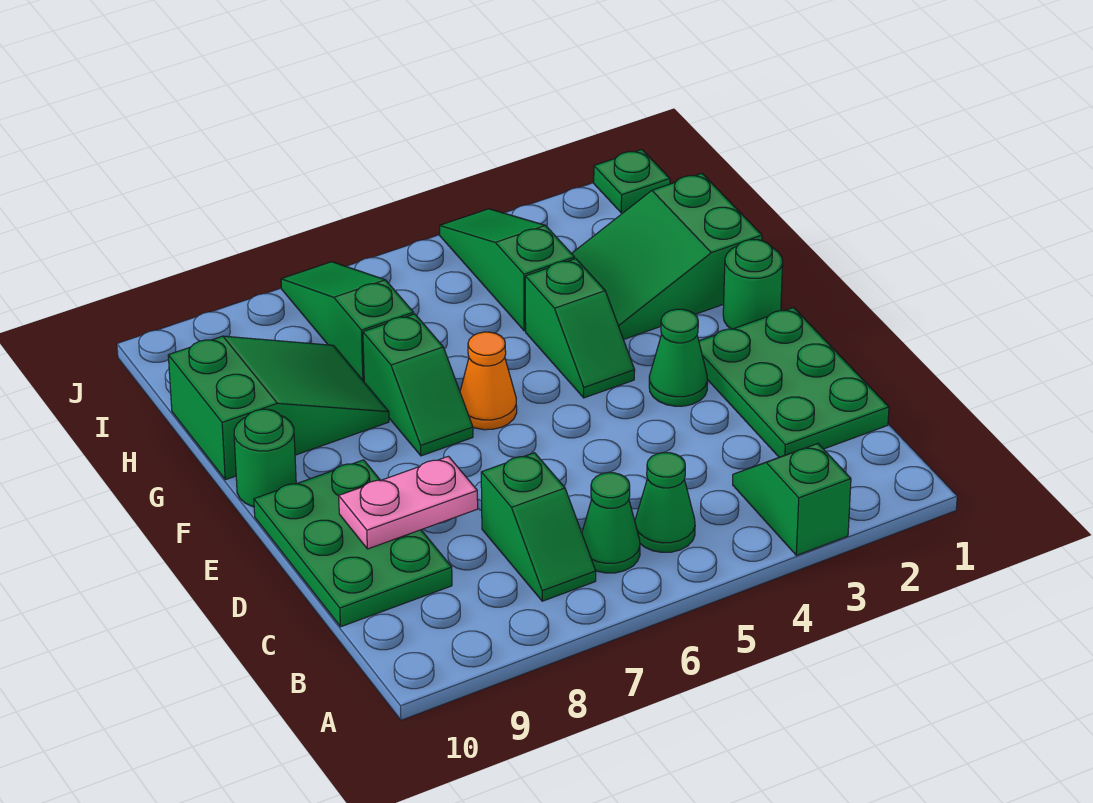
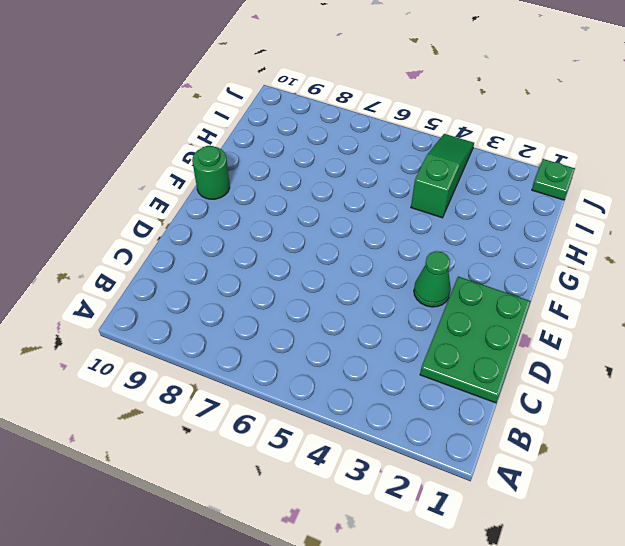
none -> green 1x2 slope [733,444,851,555]
none -> green 1x1 cone [635,453,695,552]
none -> green 1x1 cone [582,473,640,573]

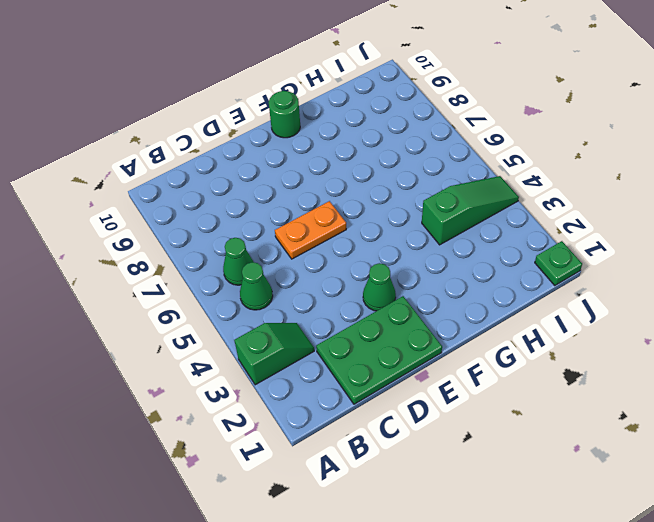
orange 1x2 plate [275,201,346,259] -> none
none -> green 1x2 slope [481,453,596,601]
none -> green 2x3 plate [254,460,452,627]
none -> green 1x1 round brick [723,240,783,329]

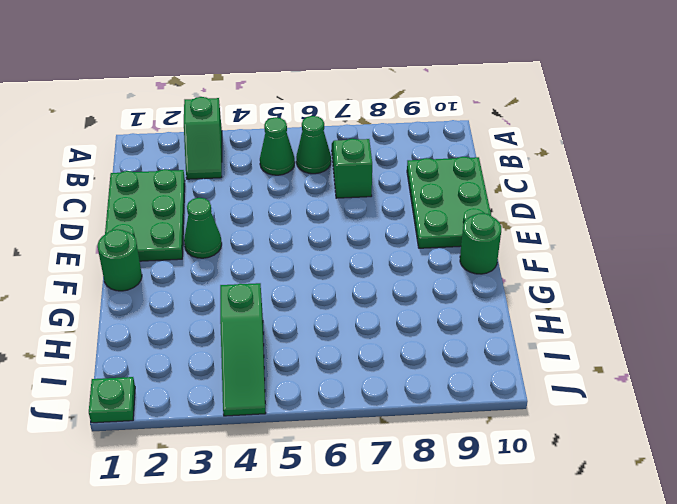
none -> green 1x2 slope [525,259,635,398]
none -> orange 1x1 cone [460,332,517,430]
none -> green 1x2 slope [363,314,473,456]

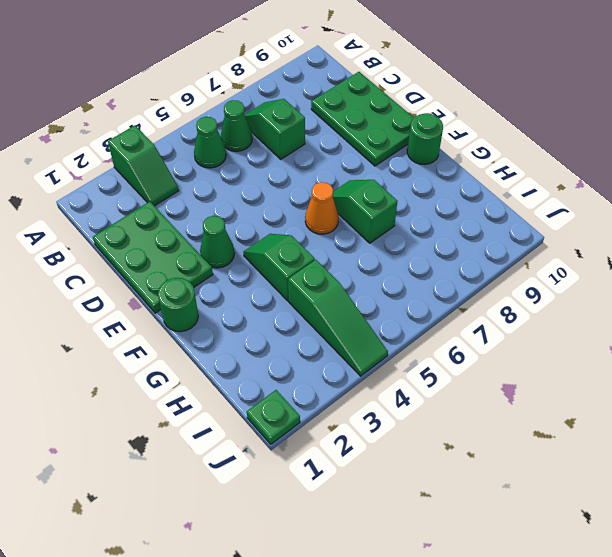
none -> green 2x3 slope [571,173,762,340]
none -> green 2x3 slope [168,336,389,480]
none -> green 1x3 slope [281,262,414,381]

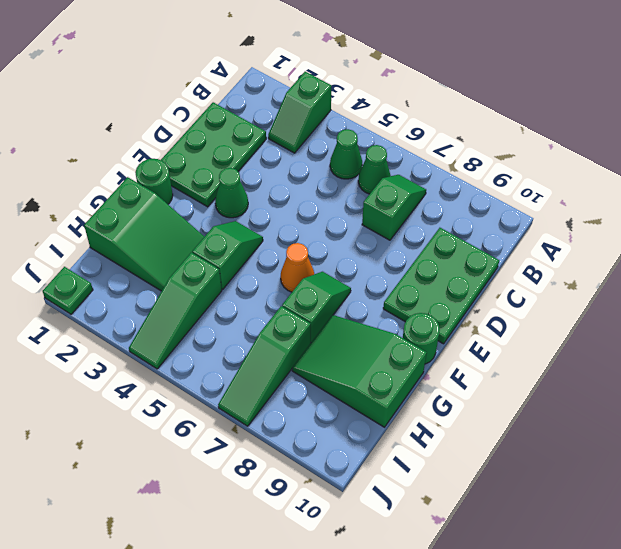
none -> pink 1x2 plate [339,456,478,549]

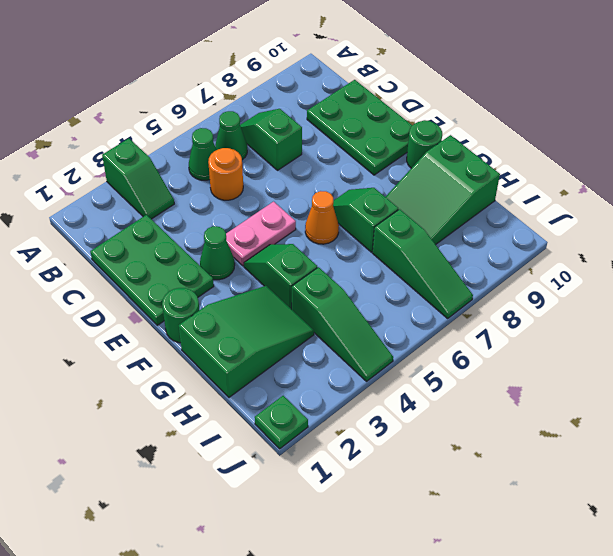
orange 1x1 round brick [208,148,243,200] -> none
pink 1x2 plate [226,202,296,266] -> pink 1x2 plate moved to [339,456,478,549]

